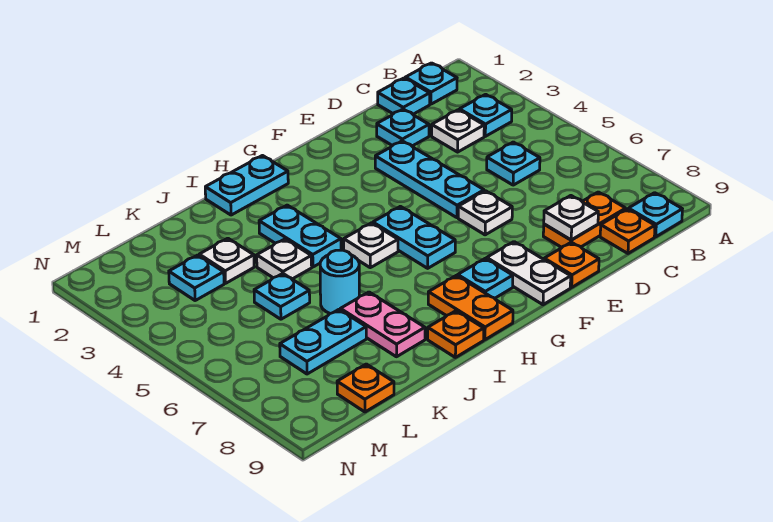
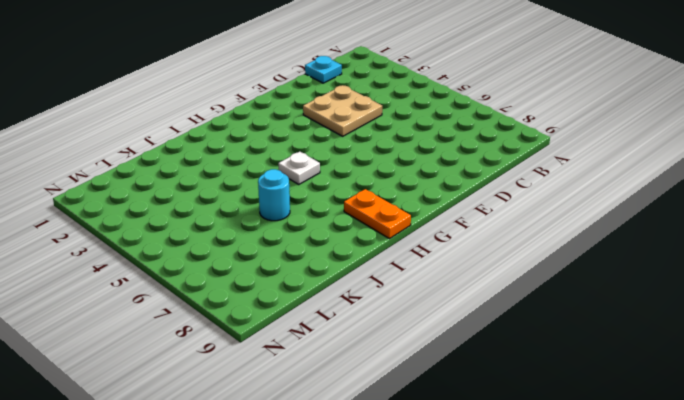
tan 2x2 plate [303,85,382,136] -> cyan 1x3 plate [375,141,484,218]
none -> cyan 1x1 plate [405,63,457,104]
none -> cyan 1x1 plate [459,94,512,136]
none -> cyan 1x1 plate [628,193,682,237]

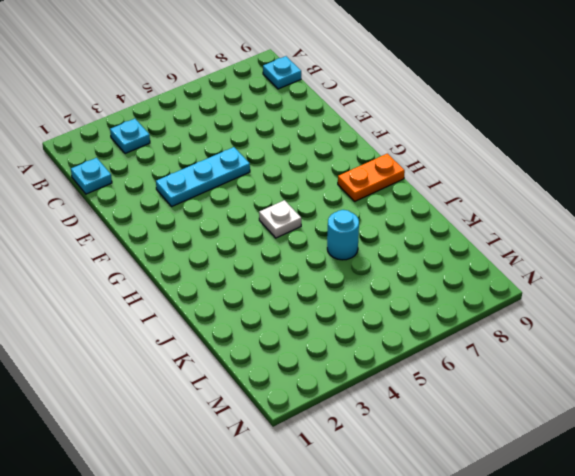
none -> cyan 1x1 plate [405,63,457,104]
none -> white 1x1 plate [432,110,484,152]
none -> cyan 1x1 plate [487,142,540,185]

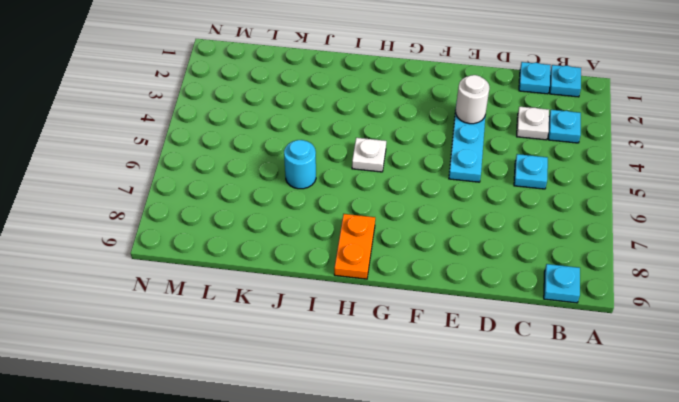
white 1x1 round brick [456,75,489,124] -> none
none -> orange 1x2 plate [543,192,626,247]
none -> orange 1x1 plate [600,209,655,253]
none -> cyan 1x1 plate [377,109,429,146]

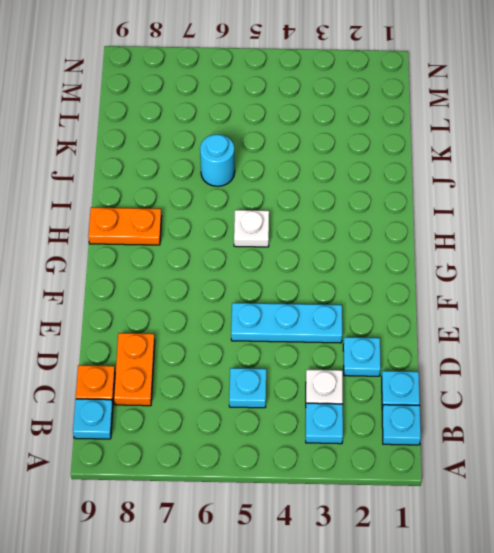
none -> white 1x1 plate [458,191,512,235]
none -> orange 1x1 plate [544,242,599,287]
none -> white 1x2 plate [487,242,571,305]

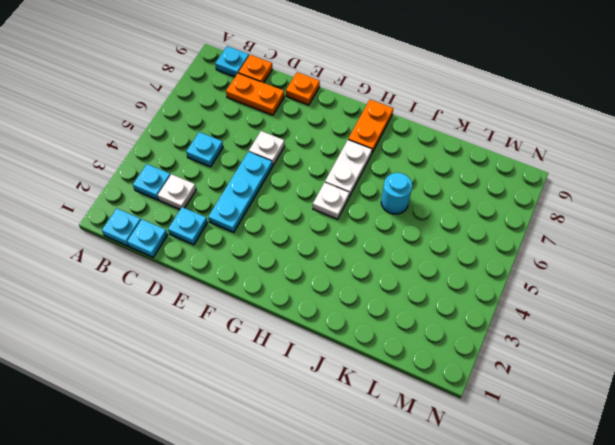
white 1x2 plate [325,140,372,196] -> white 1x2 plate moved to [487,242,571,305]
none -> cyan 1x2 plate [373,206,455,268]
none -> cyan 1x1 plate [458,258,513,298]
none -> cyan 1x2 plate [205,156,288,215]

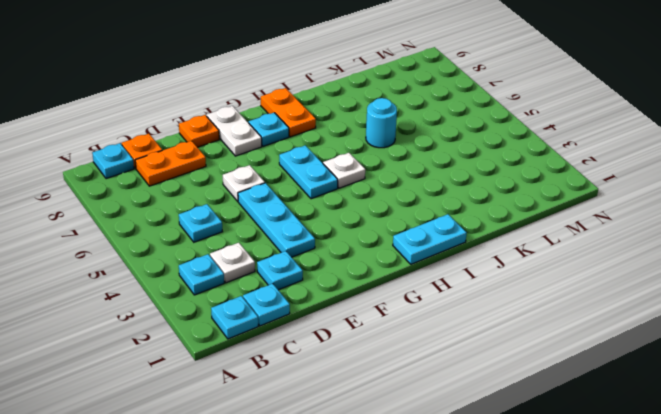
none -> cyan 1x2 plate [259,205,341,267]
none -> orange 1x1 plate [428,311,484,357]
none -> white 1x1 plate [257,239,312,279]

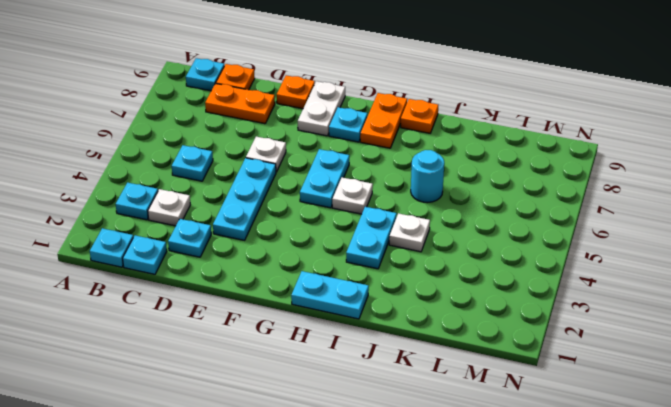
none -> pink 1x2 plate [340,292,425,357]
none -> white 1x1 plate [199,238,254,283]
none -> cyan 1x1 plate [254,274,310,319]

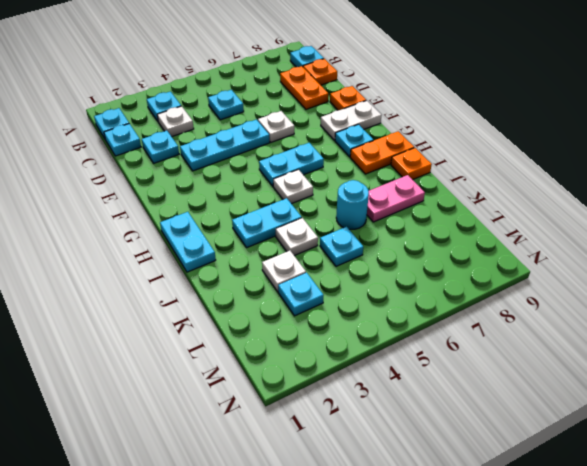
none -> cyan 1x2 plate [280,310,366,374]
none -> orange 1x1 plate [337,364,394,412]
none -> white 1x1 plate [544,196,598,240]

